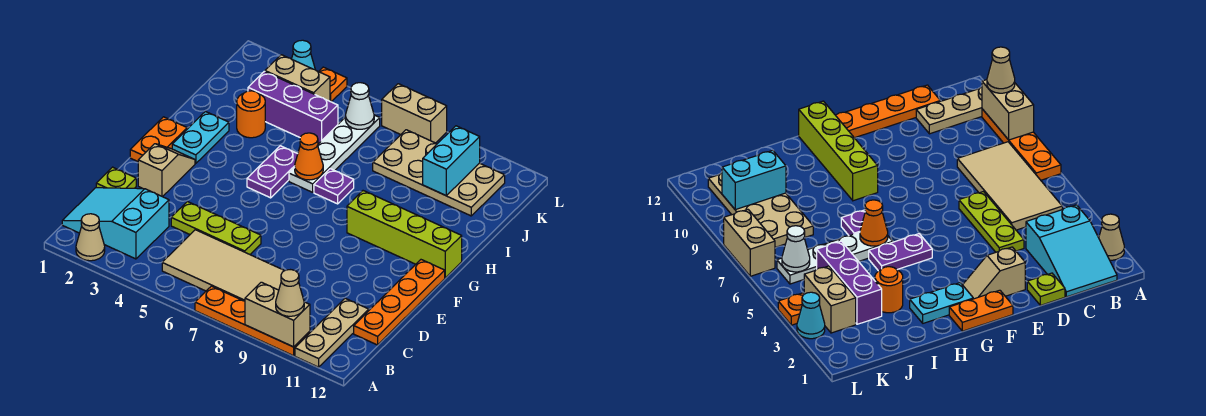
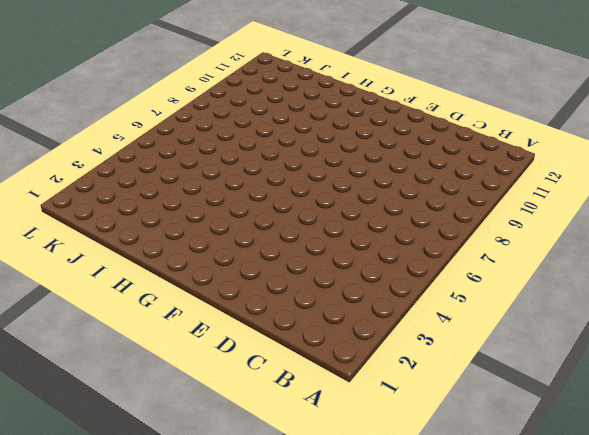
none -> tan 1x1 cone [76,214,105,261]
none -> orange 1x4 plate [195,286,310,356]
none -> tan 1x3 plate [295,298,369,367]

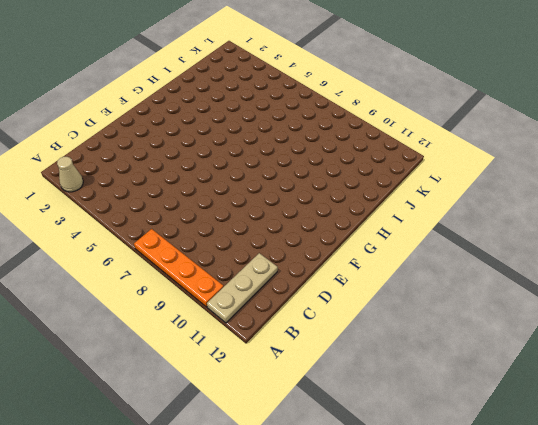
none -> cyan 2x3 slope [62,188,169,259]
none -> tan 2x4 tile [162,230,285,301]
none -> orange 1x4 plate [354,260,445,345]

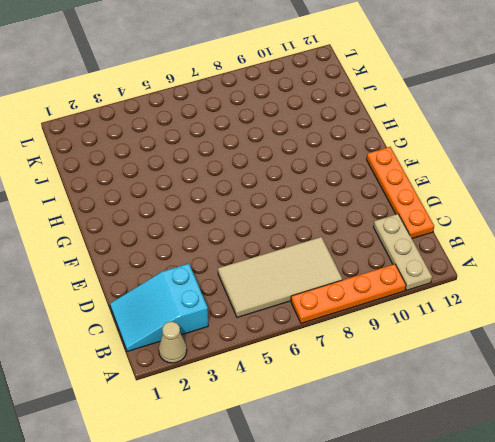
none -> lime 1x1 plate [96,167,136,188]
none -> lime 1x3 plate [171,202,261,254]
none -> tan 1x2 slope [138,144,195,197]

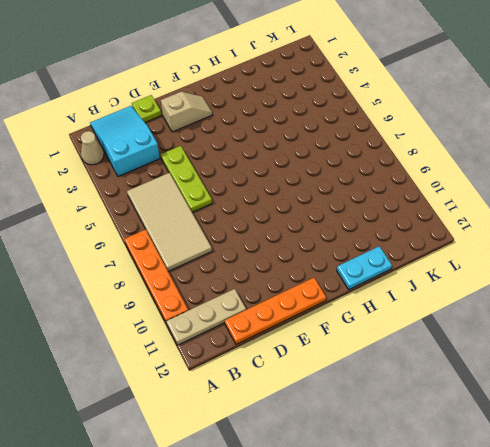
cyan 1x2 plate [337,246,392,289] -> cyan 1x2 plate moved to [172,112,229,163]
none -> orange 1x2 plate [130,117,187,161]
none -> purple 1x2 plate [247,146,298,198]
none -> lime 1x4 brick [347,191,462,278]

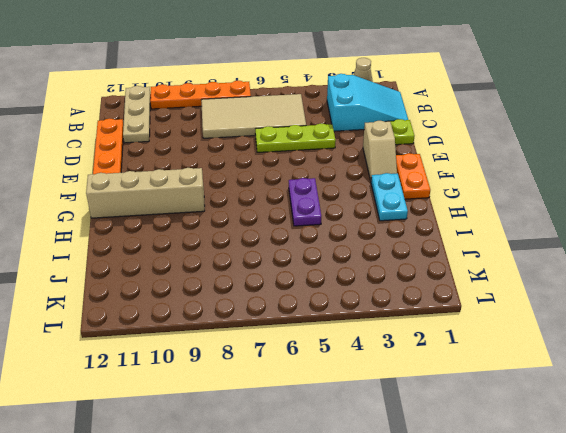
tan 1x4 brick [86,168,205,218] -> lime 1x4 brick [347,191,462,278]
none -> white 1x4 plate [289,115,380,192]
none -> purple 1x1 plate [314,169,354,204]
none -> orange 1x1 round brick [237,91,265,138]

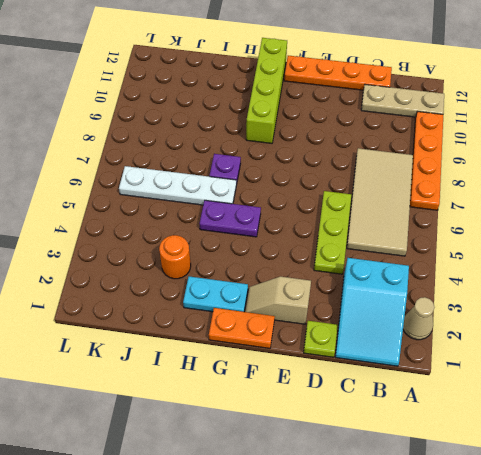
none -> purple 1x3 brick [248,71,338,144]
none -> tan 2x4 plate [373,130,505,216]
none -> tan 1x2 brick [265,55,330,101]

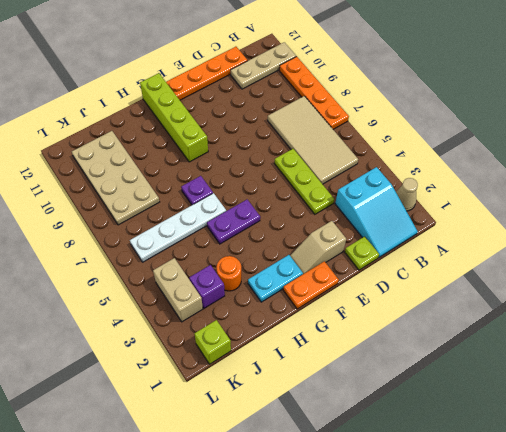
purple 1x1 brick [189,265,225,308] -> purple 1x3 brick [248,71,338,144]
lime 1x1 brick [195,320,231,364] -> none
none -> cyan 1x1 cone [292,40,315,70]
none -> orange 1x1 plate [319,67,347,102]
none -> tan 1x2 brick [382,84,447,143]

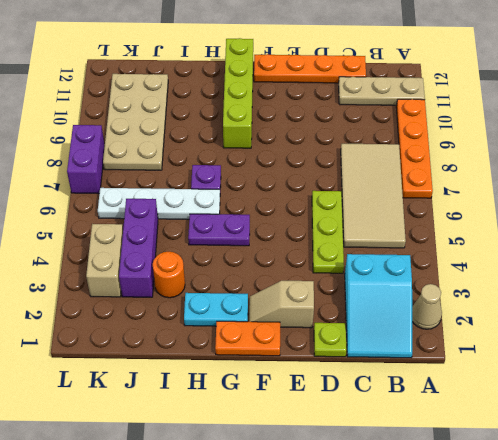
purple 1x2 brick [67,125,105,194] -> tan 1x2 brick [382,84,447,143]
none -> cyan 1x1 cone [292,40,315,70]
none -> orange 1x1 plate [319,67,347,102]
none -> tan 1x2 brick [245,282,310,347]

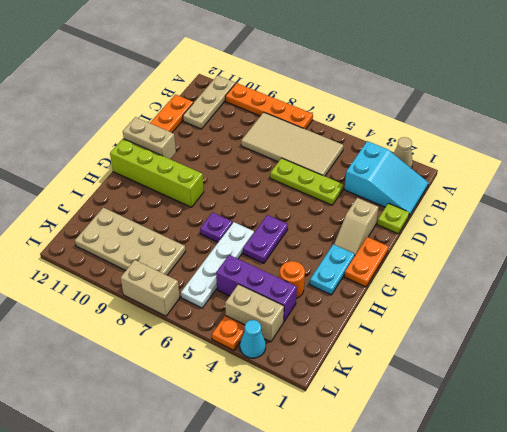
tan 1x2 brick [123,117,176,159] -> tan 1x2 brick moved to [245,282,310,347]
none -> orange 1x1 cone [295,133,323,180]
none -> cyan 1x2 brick [423,126,480,195]
none -> white 1x1 cone [345,83,374,129]

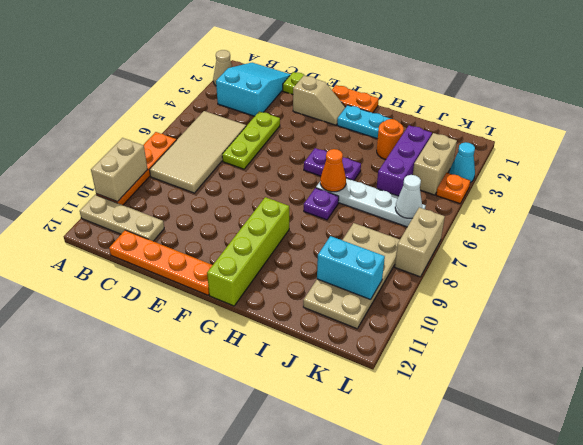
none -> tan 1x1 cone [276,270,304,316]

